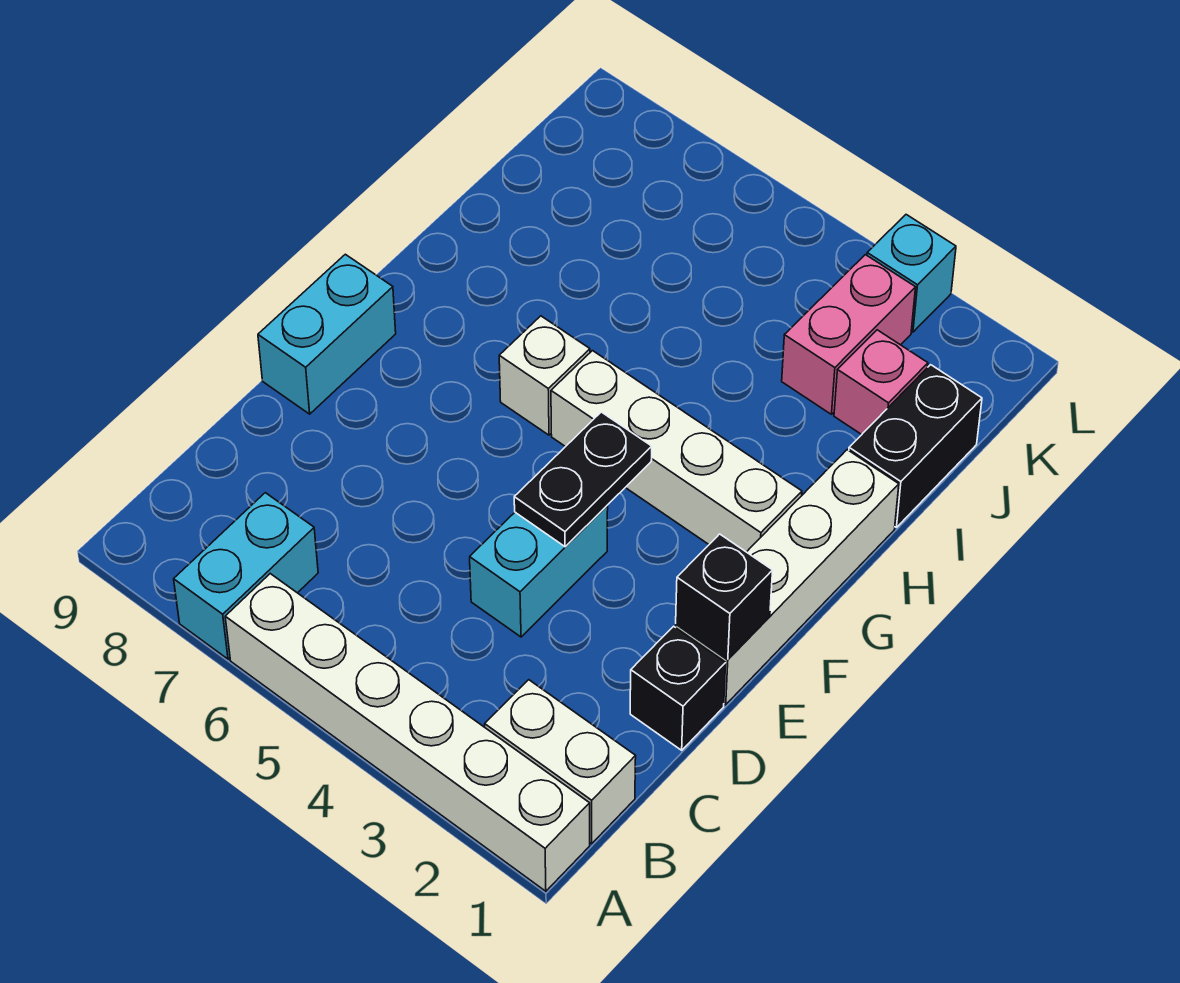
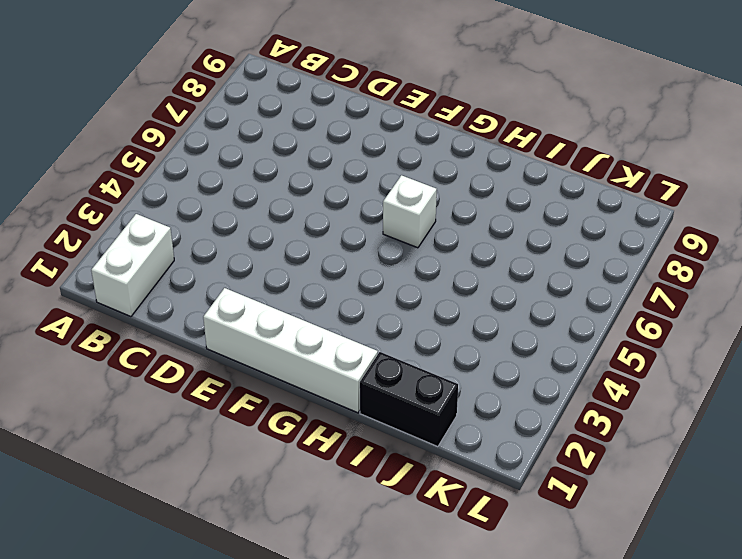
none -> white 1x6 brick [225,574,590,891]
none -> cyan 1x2 brick [174,493,318,659]
none -> black 1x1 brick [630,626,726,750]

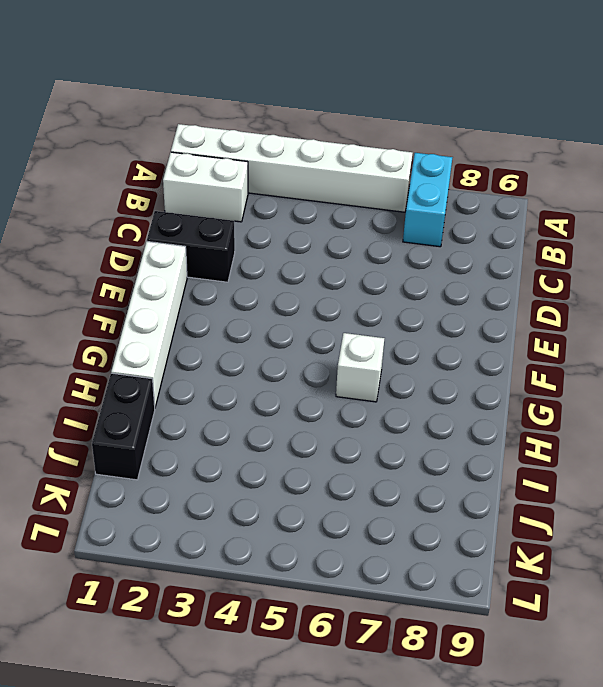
black 1x2 brick [147,211,235,282] -> black 1x1 brick [630,626,726,750]
none -> cyan 1x2 brick [470,506,608,637]
none -> cyan 1x2 brick [258,254,396,414]
none -> white 1x4 brick [551,351,802,552]

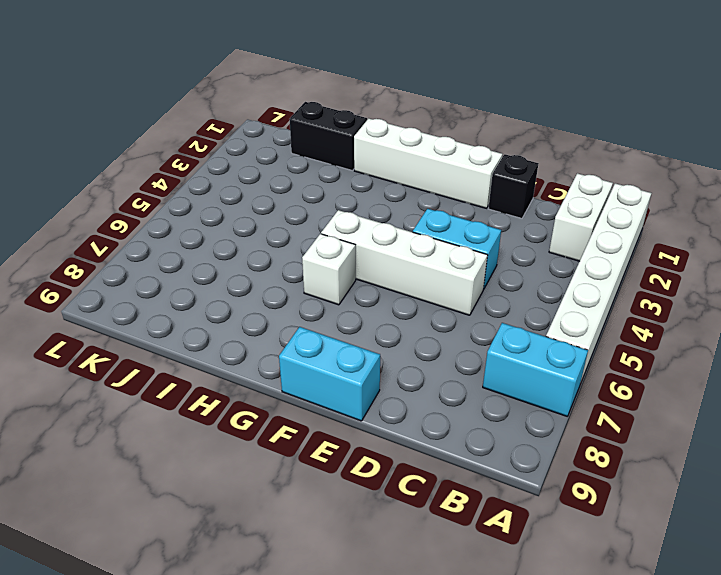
white 1x4 brick [321,210,488,315] -> white 1x4 brick turned to [551,351,802,552]
none -> pink 1x1 brick [834,330,928,435]
none -> pink 1x2 brick [782,255,916,414]
none -> cyan 1x1 brick [867,215,956,332]

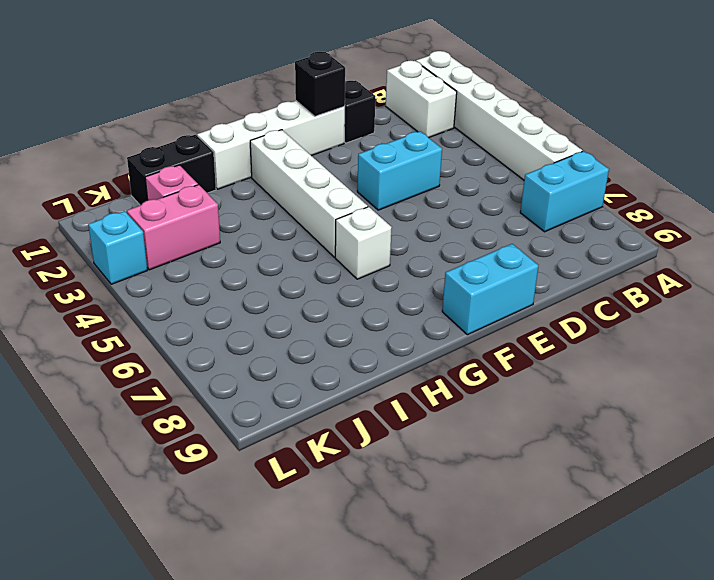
none -> black 1x2 plate [514,412,652,547]

